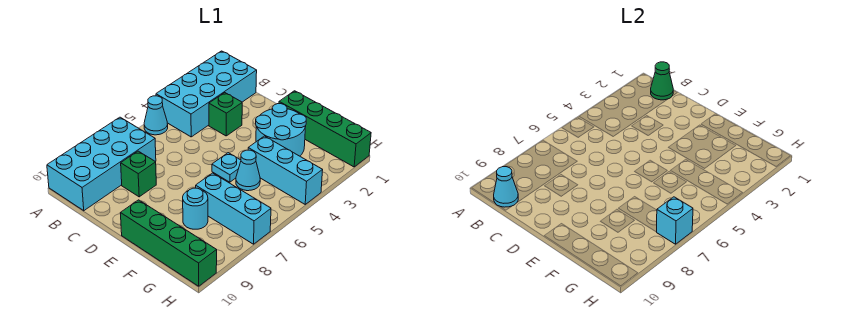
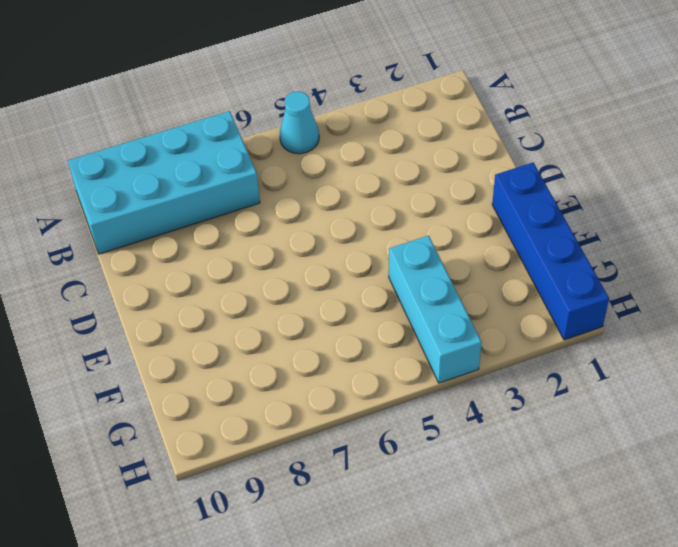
blue 1x4 brick [492,163,609,340] -> green 1x4 brick [279,91,371,167]
none -> cyan 2x4 brick [156,51,257,137]
none -> green 1x1 brick [209,93,242,136]
none -> green 1x1 brick [121,151,156,197]

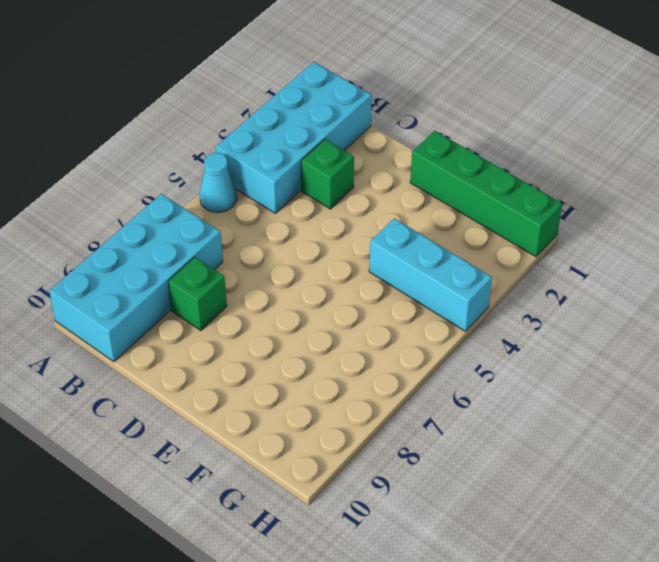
none -> cyan 2x2 round brick [256,104,306,156]
none -> cyan 1x1 plate [212,153,241,182]
none -> green 1x4 brick [121,200,217,286]

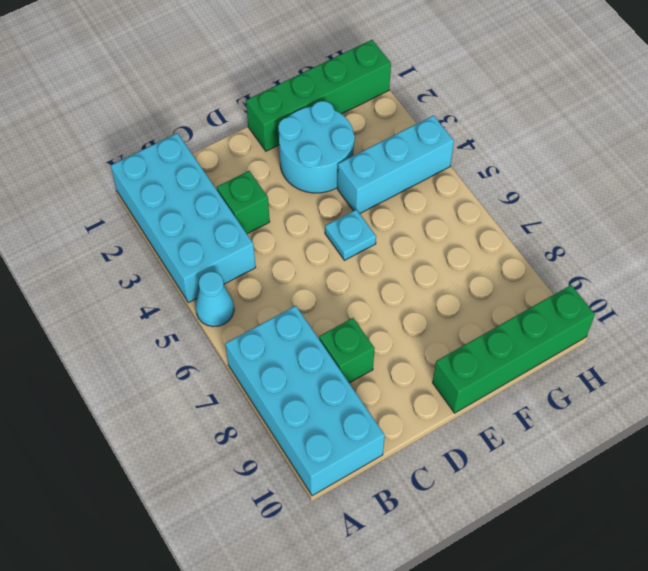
none -> cyan 1x1 cone [236,150,260,191]
none -> cyan 1x3 brick [196,173,271,244]
none -> cyan 1x1 round brick [183,188,208,229]

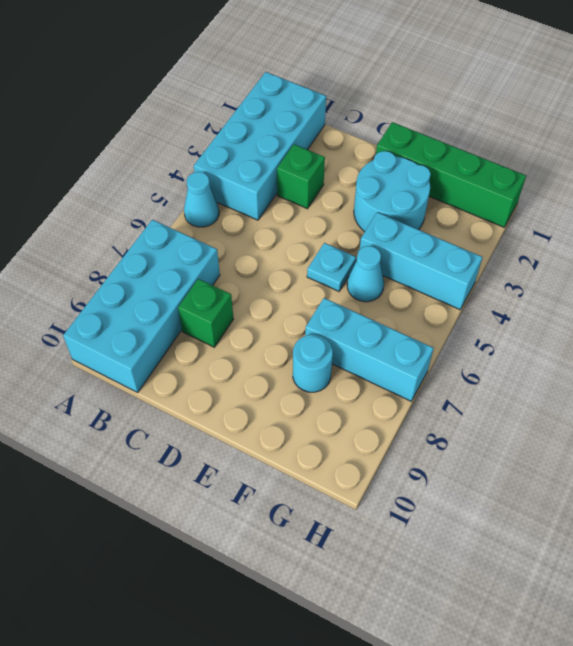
none -> green 1x4 brick [121,200,217,286]
none -> green 1x1 cone [651,62,673,100]
none -> cyan 1x1 cone [494,167,518,207]

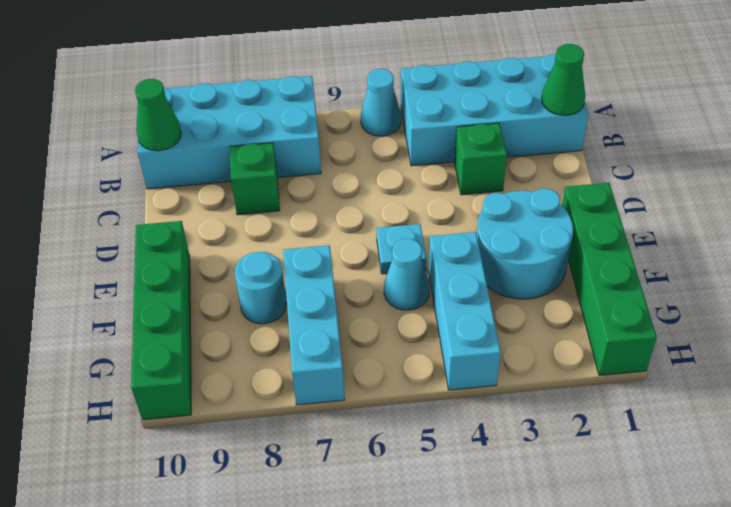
green 1x1 cone [135,79,181,151] -> cyan 1x1 cone [494,167,518,207]
none -> cyan 1x1 brick [657,197,693,244]

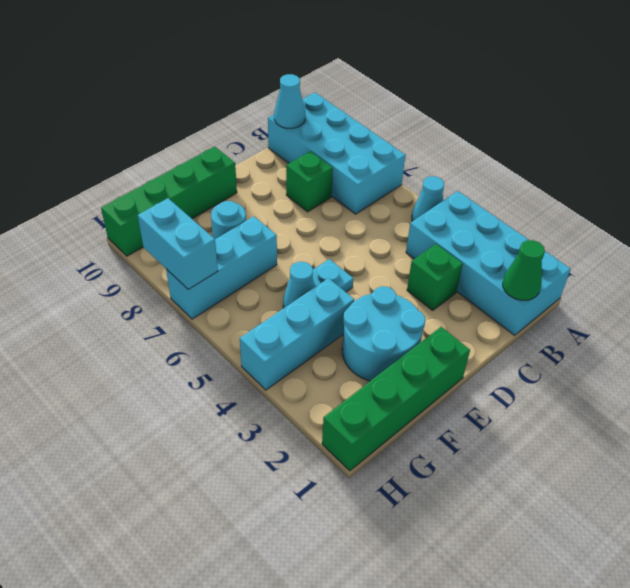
cyan 1x2 brick [138,198,218,289] -> cyan 1x1 brick [657,197,693,244]

